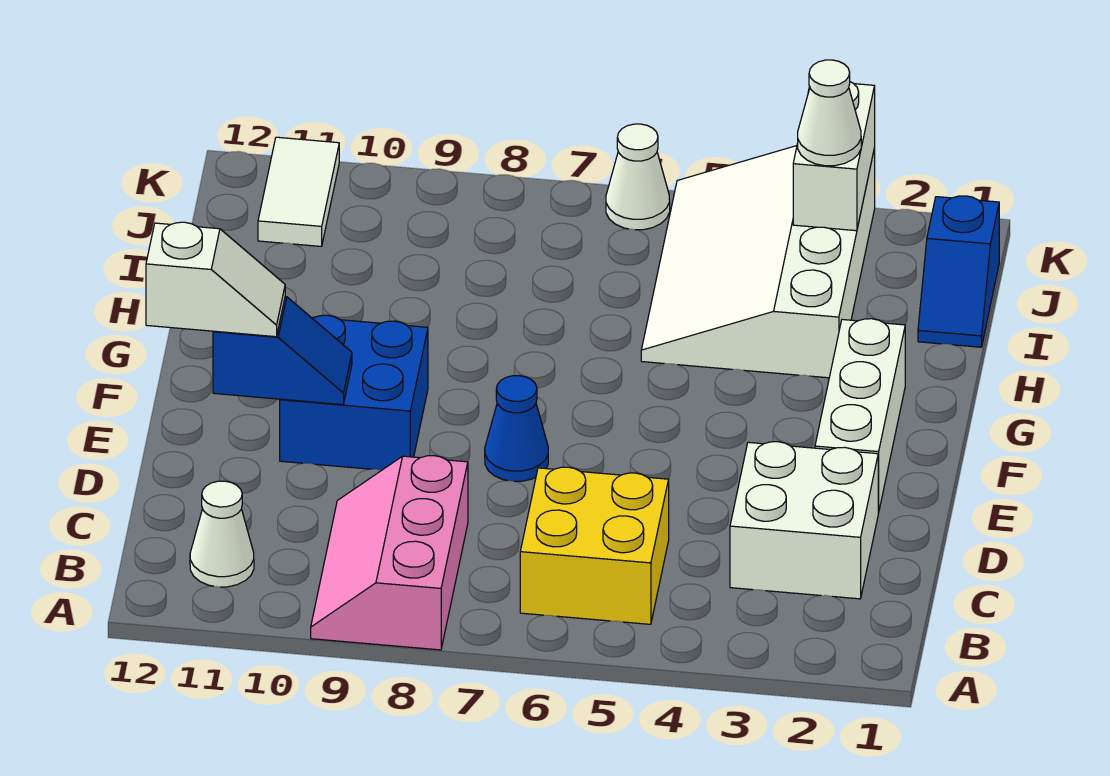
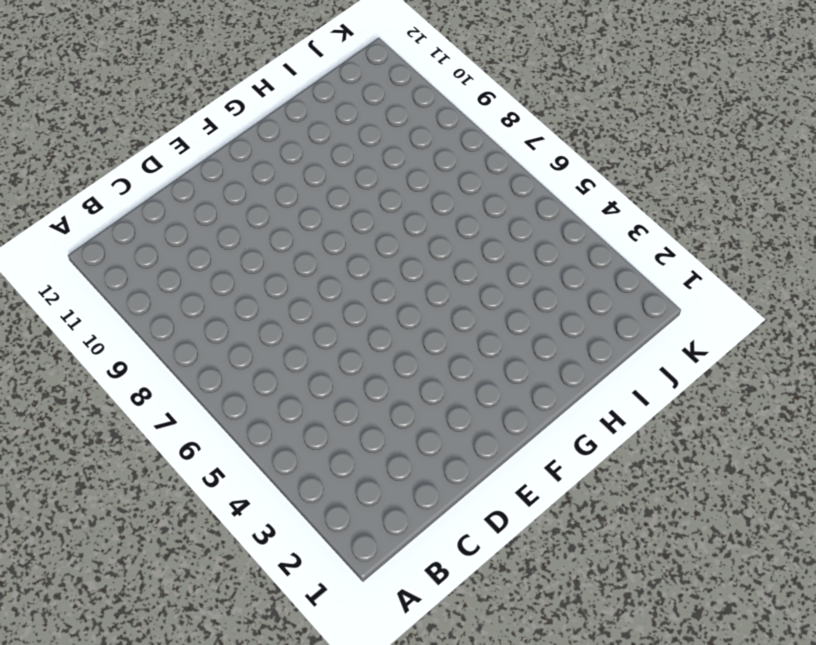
none -> pink 2x3 slope [311,456,468,650]
none -> yellow 2x2 brick [520,467,669,624]
none -> white 1x1 cone [190,481,254,587]

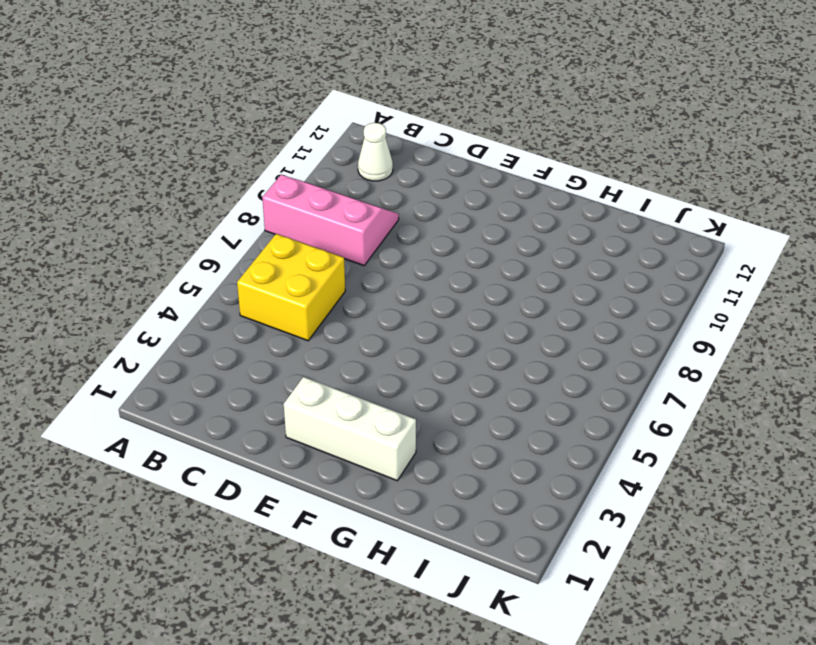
none -> white 2x2 brick [730,442,878,599]
none -> blue 1x1 cone [485,376,548,481]
none -> blue 2x2 brick [280,315,428,470]

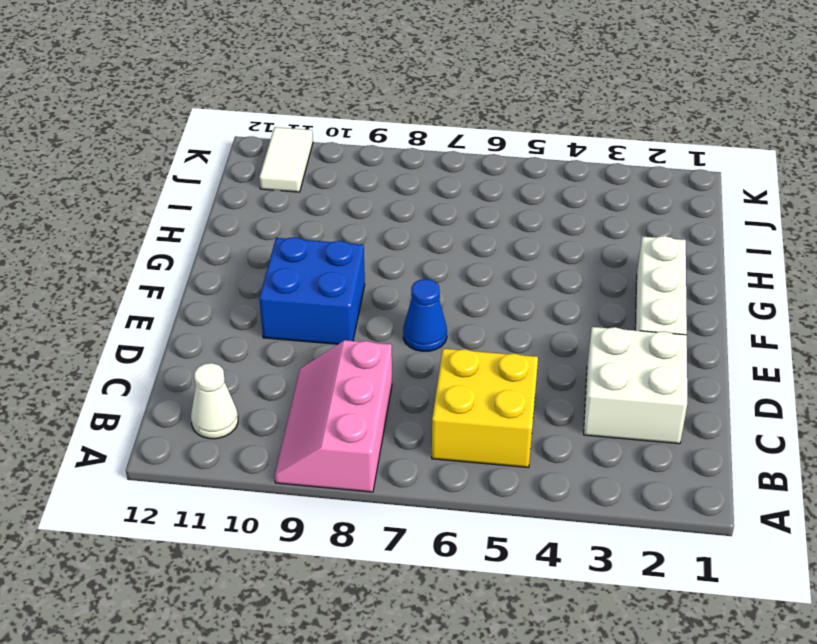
none -> white 3x4 slope [641,146,875,378]
none -> blue 1x2 slope [918,196,999,347]
none -> white 1x1 cone [606,124,670,230]

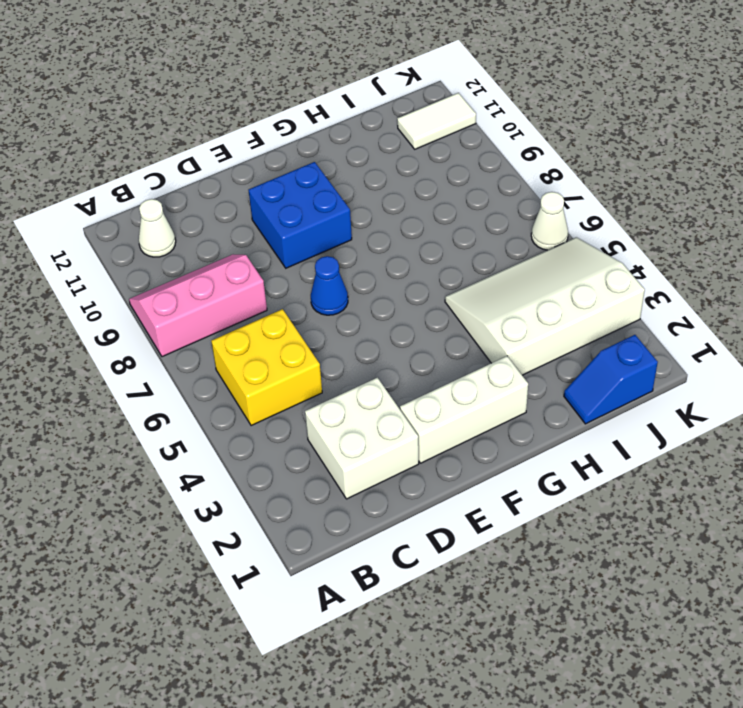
none -> blue 1x2 slope [213,297,352,405]
none -> white 1x2 brick [793,82,875,231]
none -> white 1x2 slope [146,222,285,337]

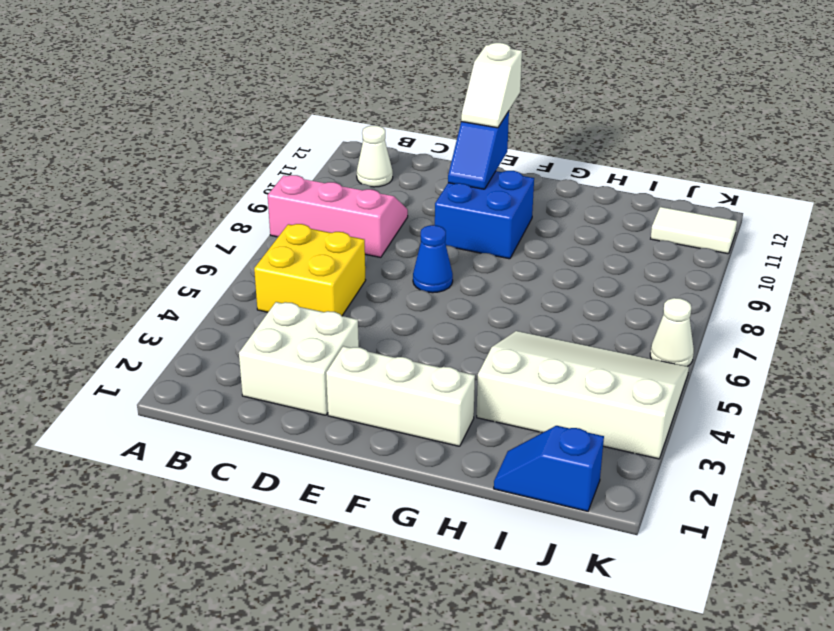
none -> white 1x2 brick [793,82,875,231]
none -> white 1x1 cone [798,60,861,166]

